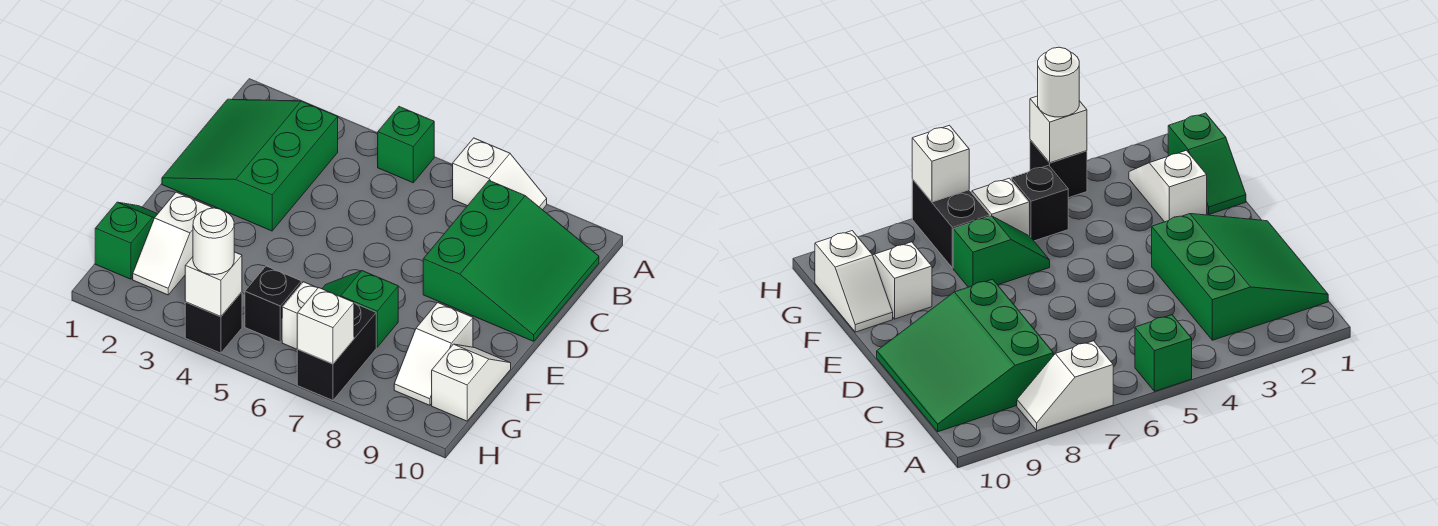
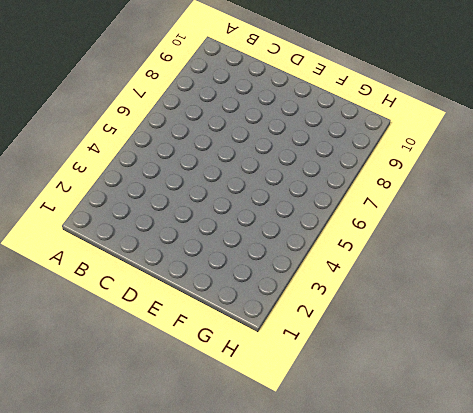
none -> green 1x1 brick [378,107,434,183]
none -> white 1x2 slope [453,138,547,210]
none -> green 3x3 slope [162,99,338,231]

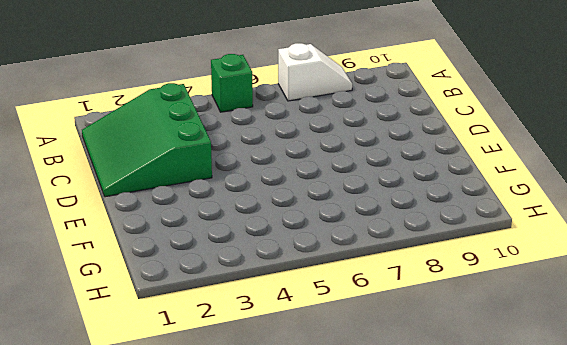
none -> green 3x3 slope [423,181,599,341]
none -> green 1x2 slope [95,202,157,279]
none -> white 1x2 slope [133,192,212,295]

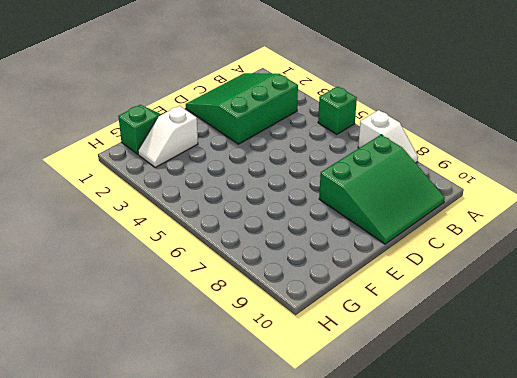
none -> green 1x2 slope [322,271,398,347]
none -> white 1x2 slope [394,303,473,405]
none -> white 1x2 slope [432,344,511,421]

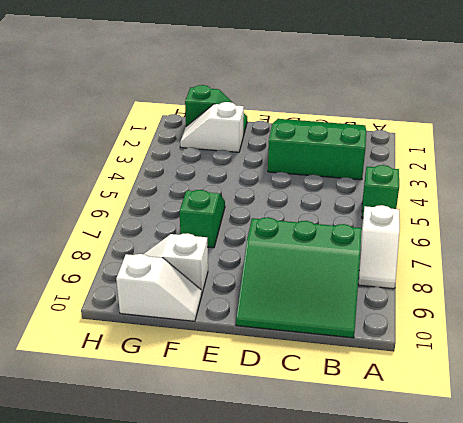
none -> black 1x1 brick [245,266,302,342]
none -> white 1x1 brick [282,282,318,349]
none -> black 1x2 brick [297,303,376,400]

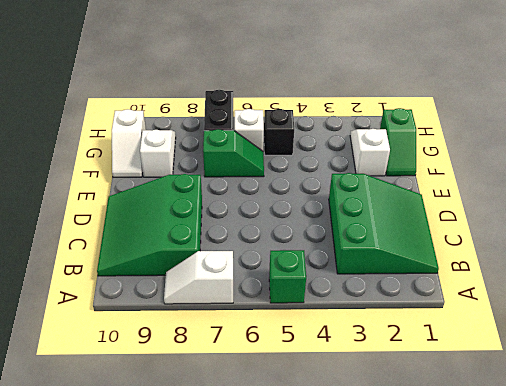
none -> black 1x1 brick [185,292,242,353]
none -> white 1x1 brick [185,252,242,317]
none -> white 1x1 brick [297,288,354,364]

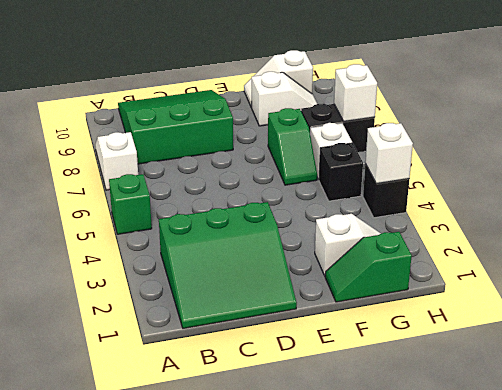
none -> white 1x1 round brick [193,208,234,275]

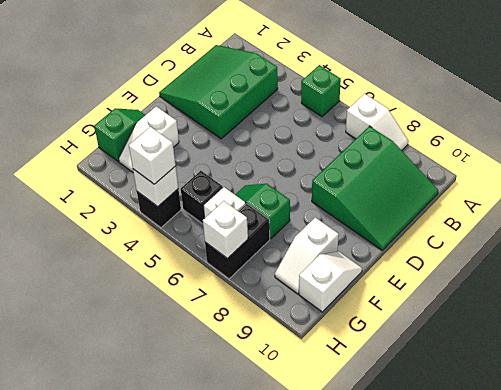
white 1x1 brick [129,127,176,184] -> white 1x1 round brick [193,208,234,275]

